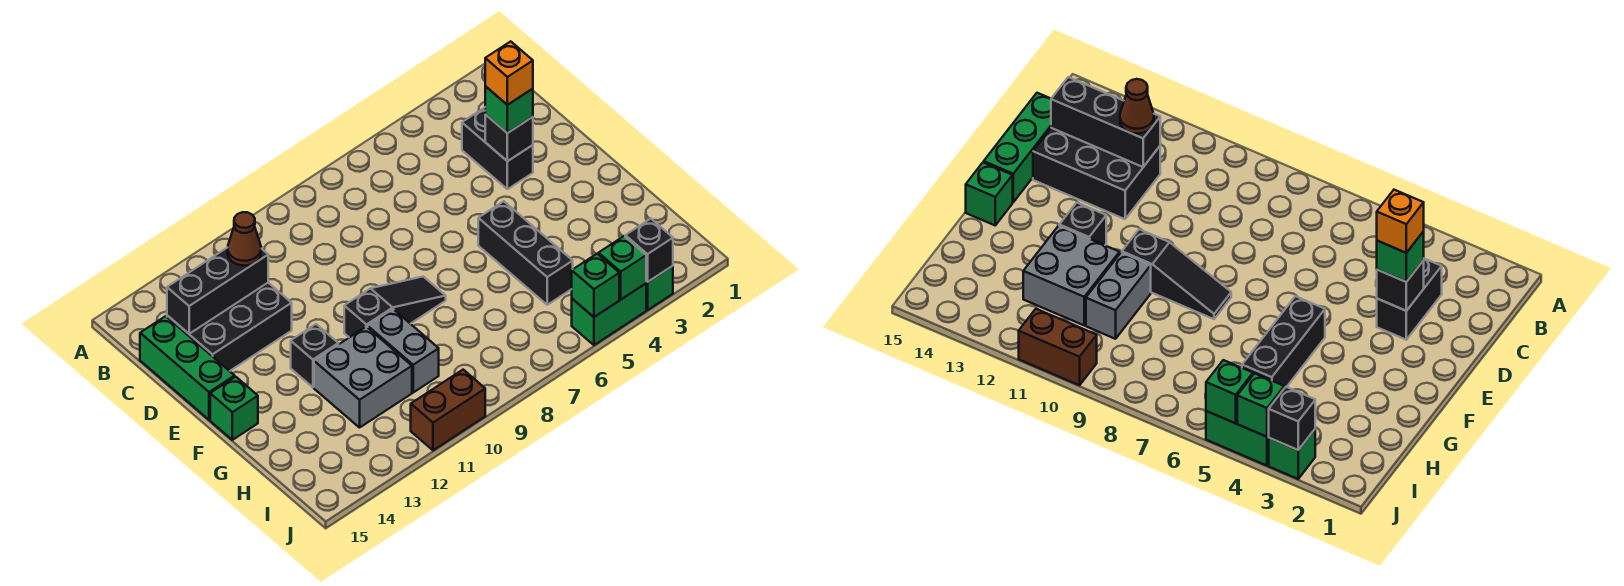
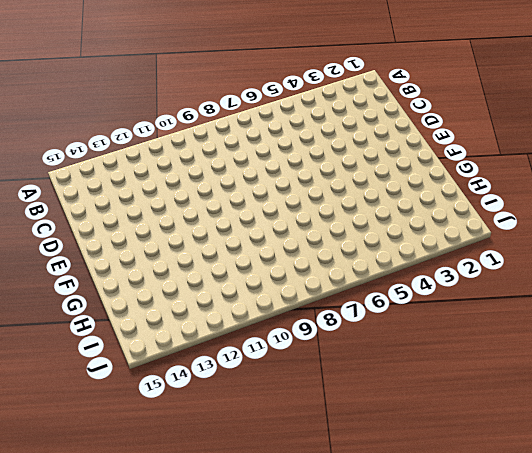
none -> black 1x2 brick [462,108,533,189]
none -> black 2x3 brick [167,283,292,371]
none -> green 1x3 brick [140,316,235,420]

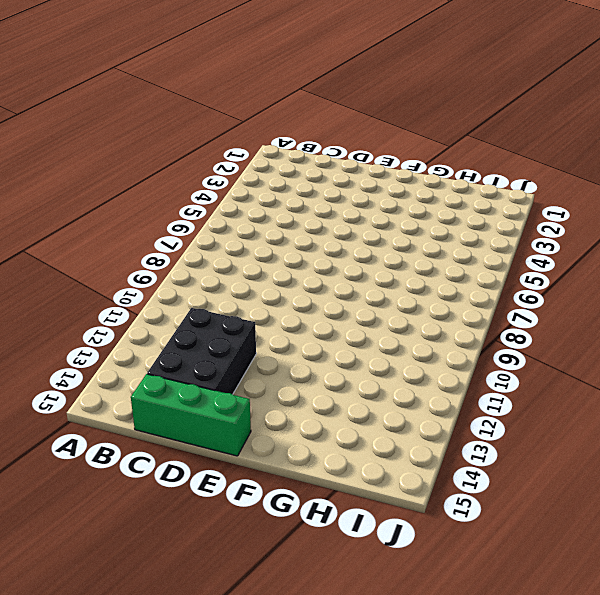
none -> black 1x2 brick [462,108,533,189]
none -> black 1x3 brick [478,201,573,305]
none -> black 1x3 slope [344,277,446,337]

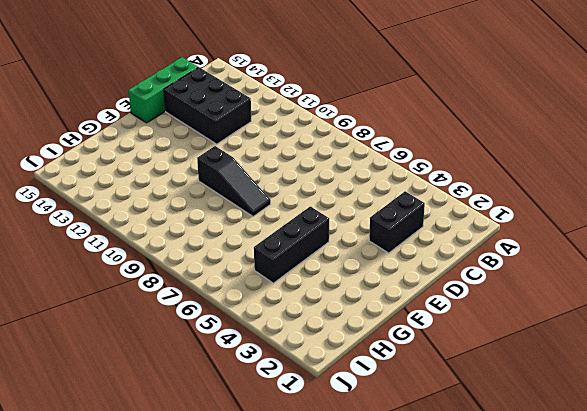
none -> black 1x1 brick [291,324,338,387]
none -> green 1x1 brick [210,377,258,440]
none -> grey 1x2 brick [368,309,439,392]

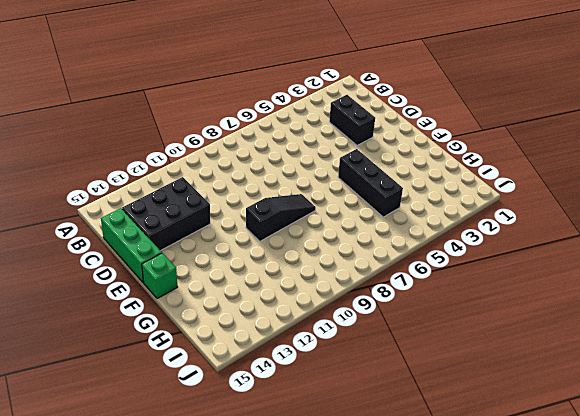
none -> black 1x1 brick [291,324,338,387]
none -> grey 1x2 brick [368,309,439,392]
none -> grey 2x2 brick [314,327,412,428]

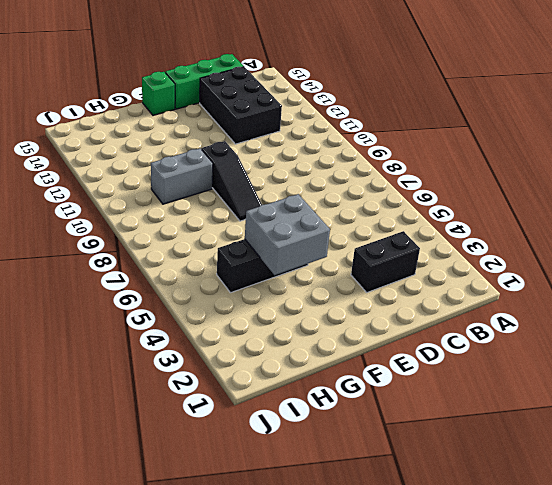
grey 2x2 brick [245,194,330,275] -> grey 2x2 brick moved to [314,327,412,428]
none -> black 1x1 brick [291,324,338,387]
none -> green 1x1 brick [646,266,673,310]
none -> green 1x2 brick [572,284,646,345]

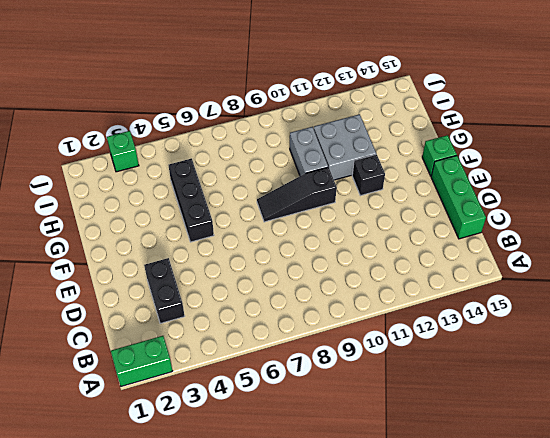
green 1x2 brick [111,336,172,386] -> green 1x2 brick moved to [572,284,646,345]
none -> black 2x3 brick [167,283,292,371]
none -> brown 1x2 brick [411,370,485,450]
none -> black 1x3 brick [167,247,268,334]

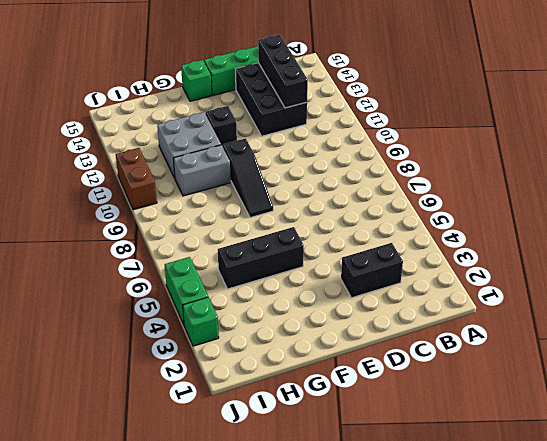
none -> black 1x1 brick [485,114,533,161]
none -> black 1x1 brick [625,219,673,282]
none -> green 1x1 brick [599,236,646,299]

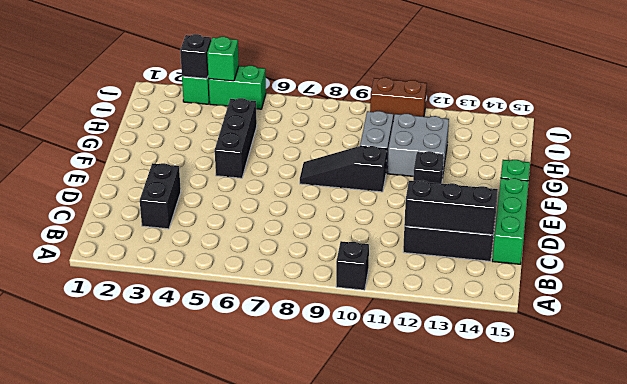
black 1x1 brick [336,241,369,290] -> black 1x1 brick moved to [485,114,533,161]
none -> green 1x1 brick [572,254,619,317]
none -> brown 1x1 cone [228,212,261,266]
none -> green 1x1 brick [485,86,533,133]

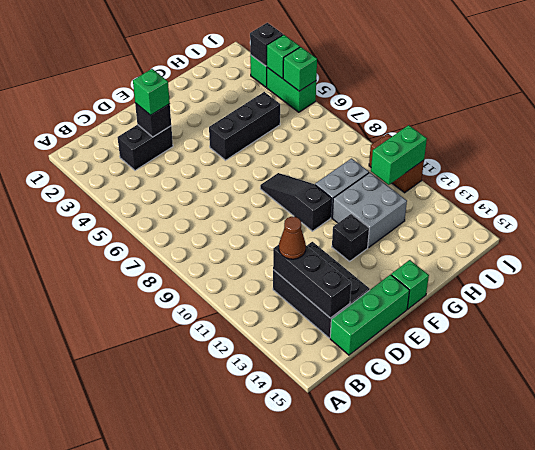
green 1x2 brick [371,125,427,185] -> none
none -> orange 1x1 brick [485,41,533,105]

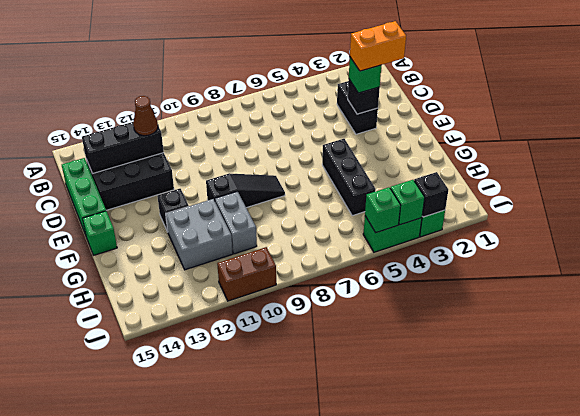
orange 1x2 brick [350,21,406,71] -> orange 1x1 brick [485,41,533,105]

